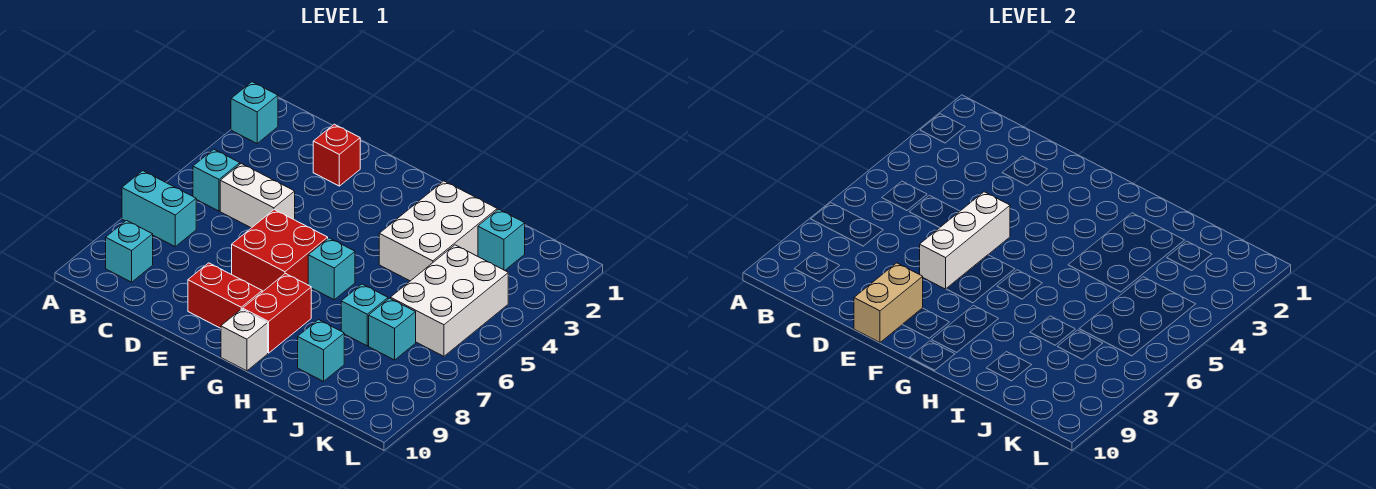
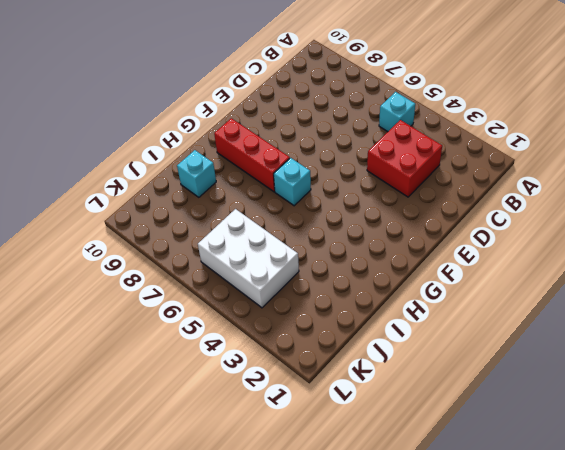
red 2x2 brick [367,120,442,197] -> red 2x2 brick moved to [232,210,328,292]
red 1x3 brick [214,118,290,192] -> red 1x2 brick [243,274,311,353]
none -> cyan 1x1 brick [231,82,278,143]
none -> cyan 1x2 brick [122,171,196,246]
none -> cyan 1x1 brick [106,220,153,282]

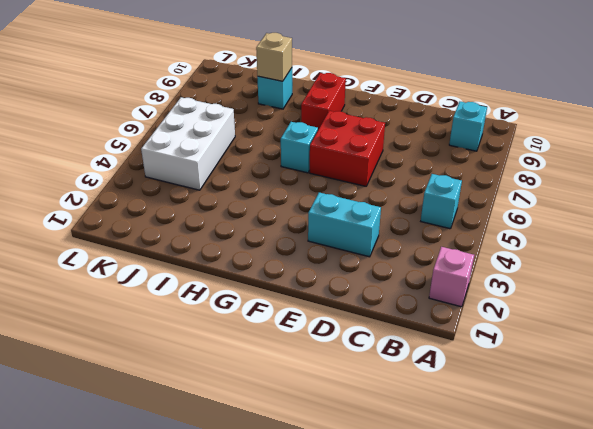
pink 1x1 brick [429,247,474,307] -> cyan 1x1 brick [231,82,278,143]
cyan 1x2 brick [308,193,381,257] -> cyan 1x2 brick moved to [122,171,196,246]
tan 1x1 brick [256,33,292,81] -> none
none -> white 1x2 brick [220,163,295,228]
none -> red 1x1 brick [313,124,360,186]
none -> red 1x2 brick [188,263,262,328]

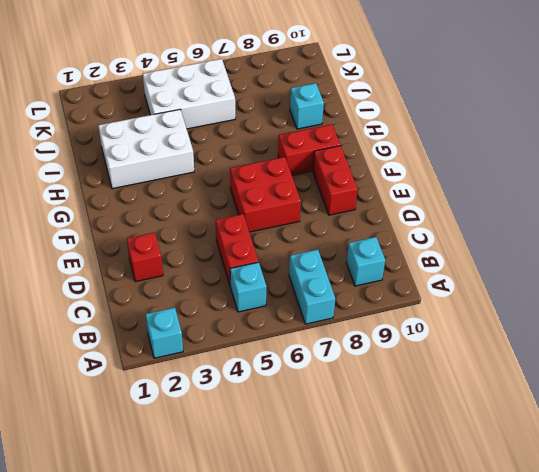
red 1x2 brick [216,214,258,287] -> white 1x2 brick [220,163,295,228]
none -> cyan 1x1 brick [308,238,355,300]
none -> white 1x1 brick [221,309,268,371]
none -> cyan 1x1 brick [341,284,388,346]

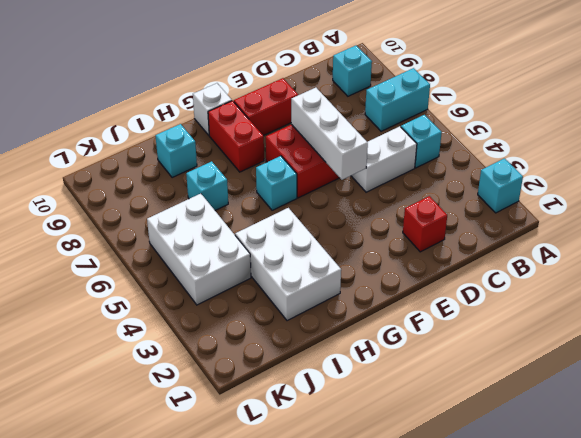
none -> cyan 1x1 brick [478,209,525,270]
none -> cyan 1x1 brick [369,298,416,360]
none -> tan 1x2 brick [854,263,923,342]

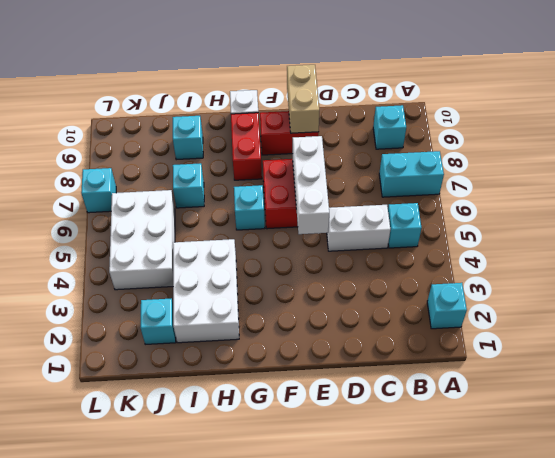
cyan 1x1 brick [81,168,116,213] -> cyan 1x1 brick moved to [369,298,416,360]
none -> red 1x1 brick [313,124,360,186]

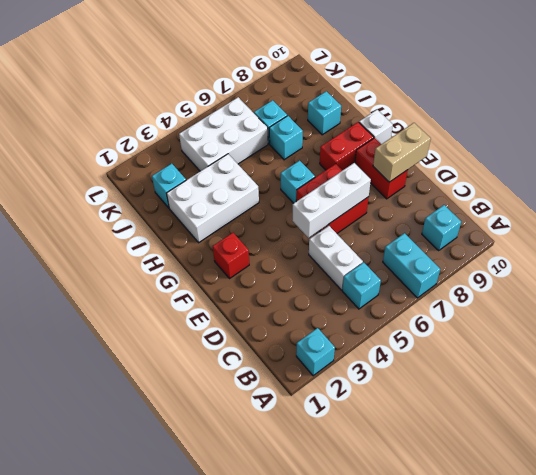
red 1x1 brick [213,233,249,279] -> red 1x1 brick moved to [313,124,360,186]

